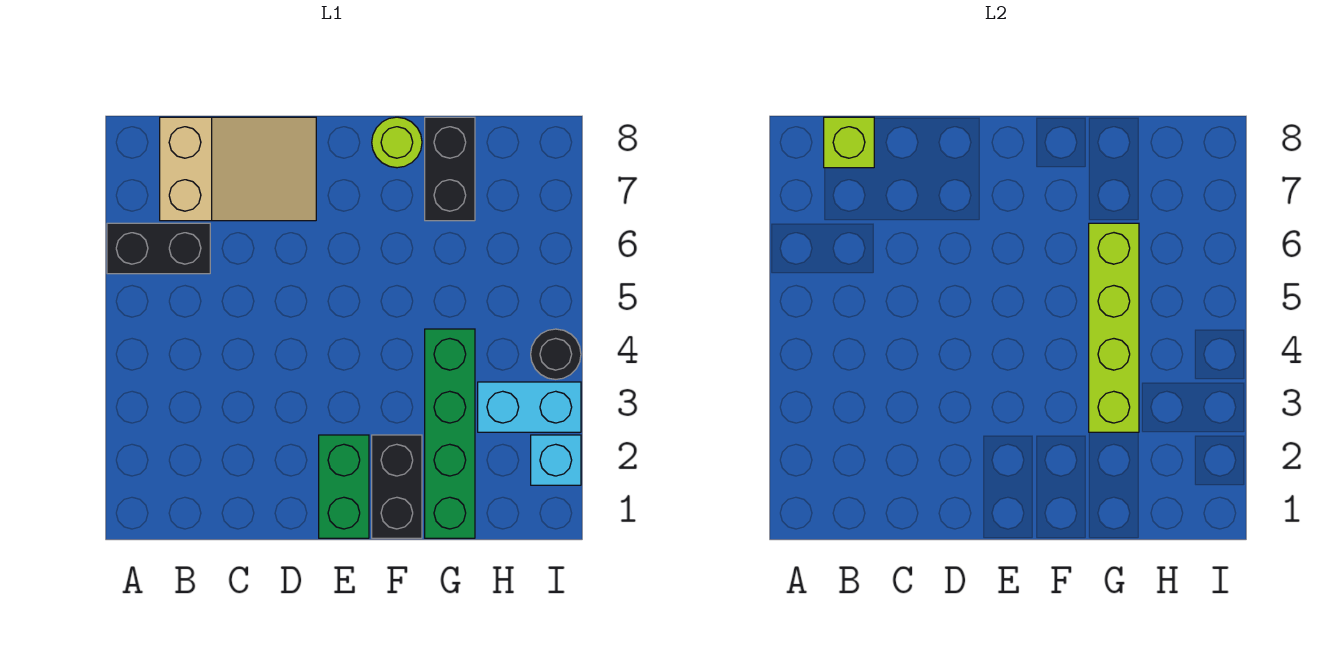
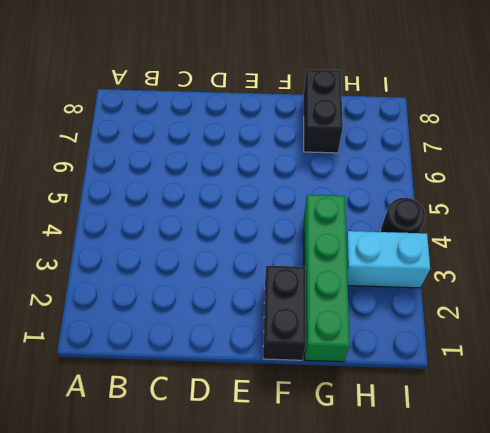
none -> black 1x2 brick [107,223,210,274]
none -> tan 2x3 slope [160,117,316,221]
none -> green 1x2 brick [319,435,369,538]

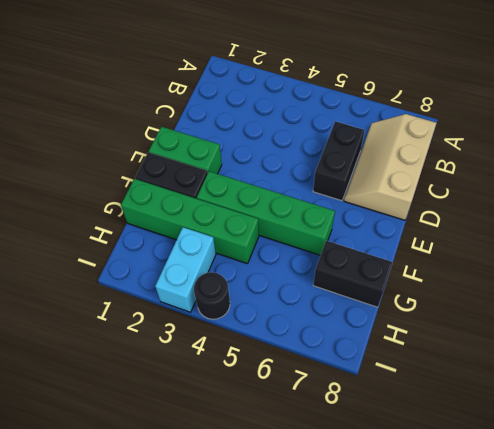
tan 2x3 slope [344,114,437,220] -> tan 2x3 slope turned to [160,117,316,221]
black 1x2 brick [313,121,364,201] -> black 1x2 brick moved to [107,223,210,274]
green 1x4 brick [197,171,335,255] -> none
none -> lime 1x1 round brick [372,117,422,168]
none -> cyan 1x1 brick [531,435,581,485]
none -> lime 1x1 brick [824,117,874,168]

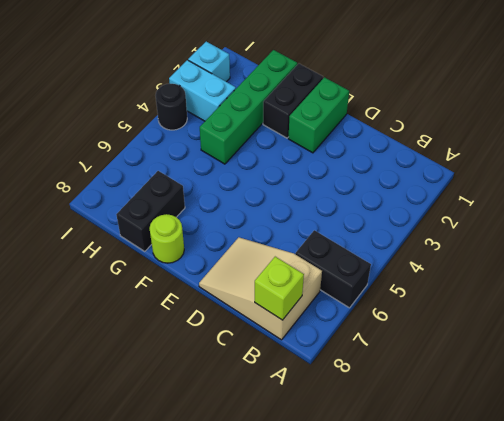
none -> lime 1x4 brick [1089,223,1139,432]

